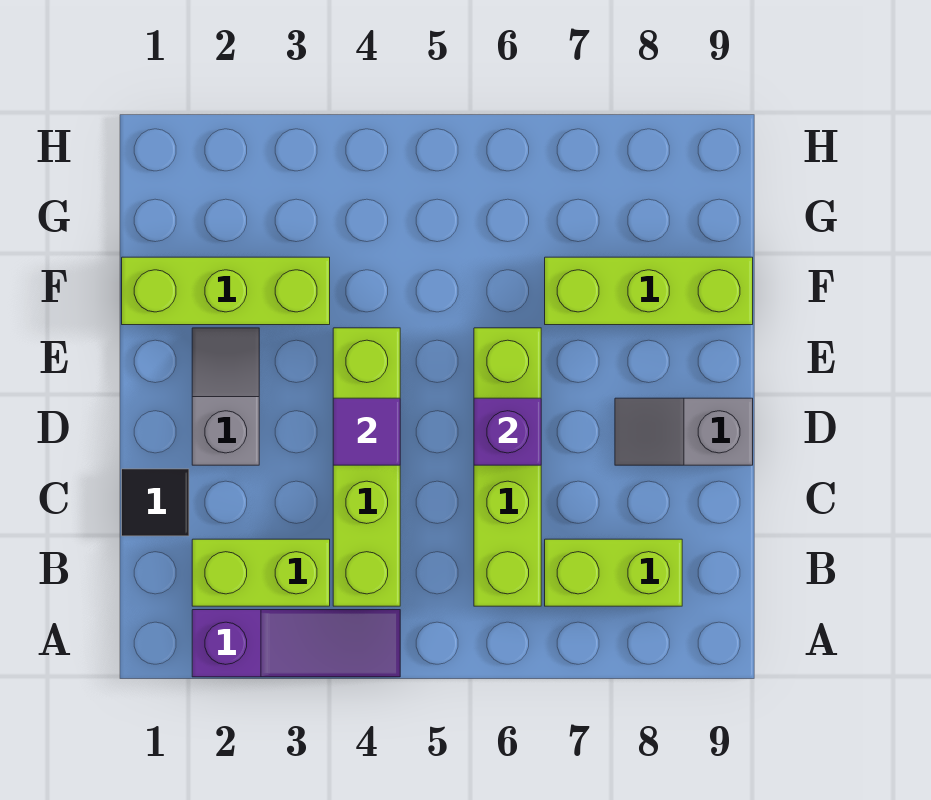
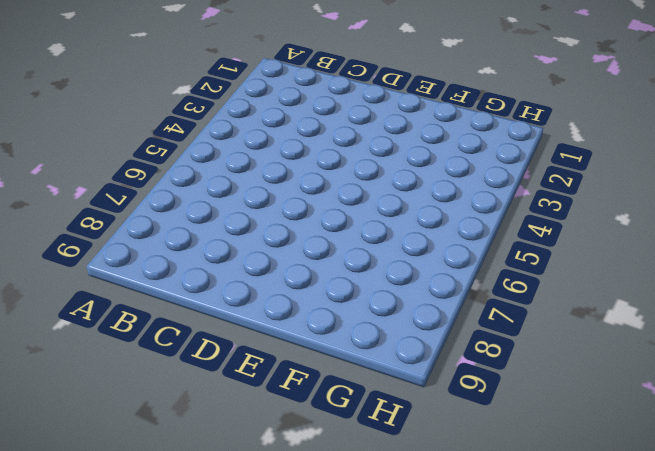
none -> purple 1x3 slope [192,610,400,677]
none -> lime 1x2 brick [192,539,330,606]
none -> lime 1x4 brick [333,328,400,606]

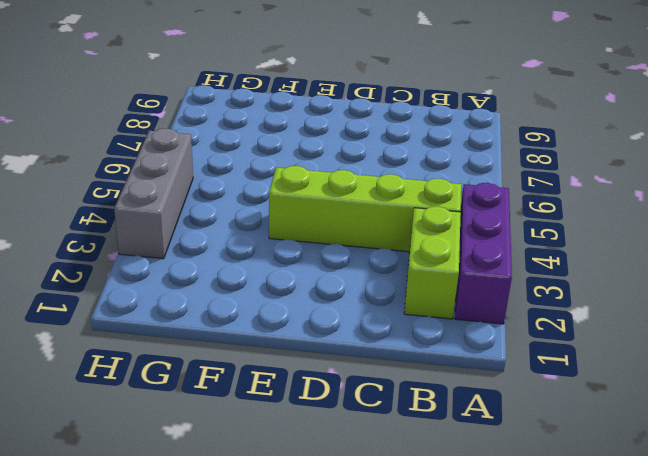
purple 1x3 brick [455,183,512,324] -> purple 1x3 slope [192,610,400,677]
grey 1x3 brick [114,129,193,259] -> none
none -> lime 1x4 brick [474,328,541,606]
none -> lime 1x2 brick [545,539,682,606]
none -> black 1x1 tile [122,469,189,536]

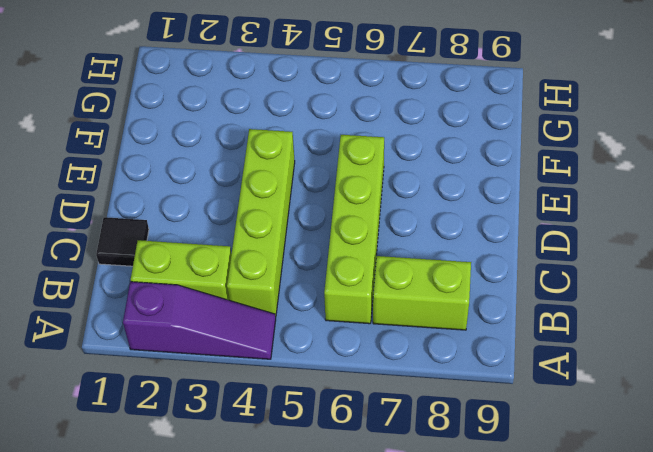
none -> grey 1x2 slope [192,328,259,465]
none -> grey 1x2 slope [615,398,753,465]
none -> lime 1x3 brick [122,257,330,325]

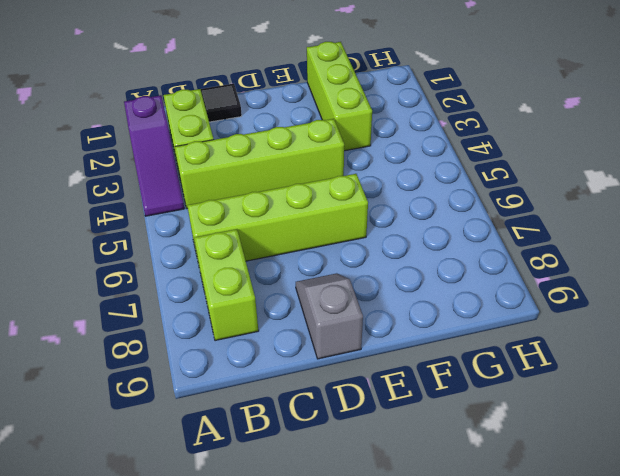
none -> grey 1x2 slope [192,328,259,465]
none -> lime 1x3 brick [545,257,753,325]
none -> purple 1x1 tile [333,398,400,465]

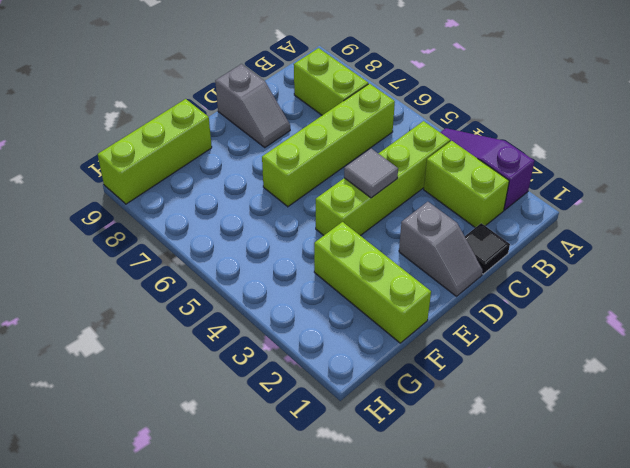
grey 1x2 slope [399,202,483,296] -> grey 1x2 slope turned to [192,328,259,465]
grey 1x1 tile [344,149,398,198] -> purple 1x1 tile [333,398,400,465]
lime 1x3 brick [98,99,212,204] -> lime 1x3 brick turned to [545,257,753,325]
none -> purple 1x1 brick [474,398,541,465]

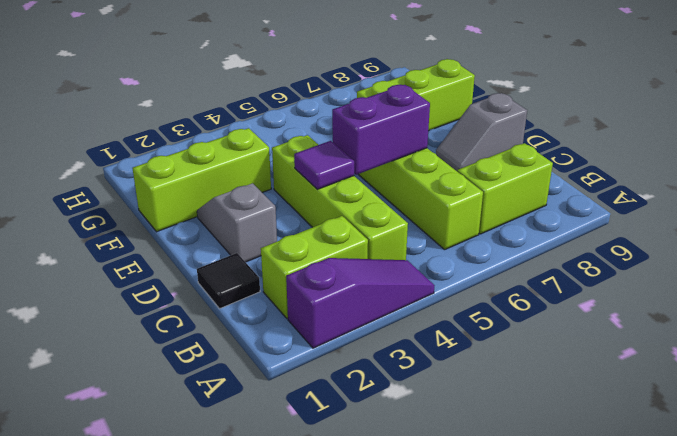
purple 1x2 brick [332,85,430,175] -> purple 1x1 brick [474,398,541,465]

